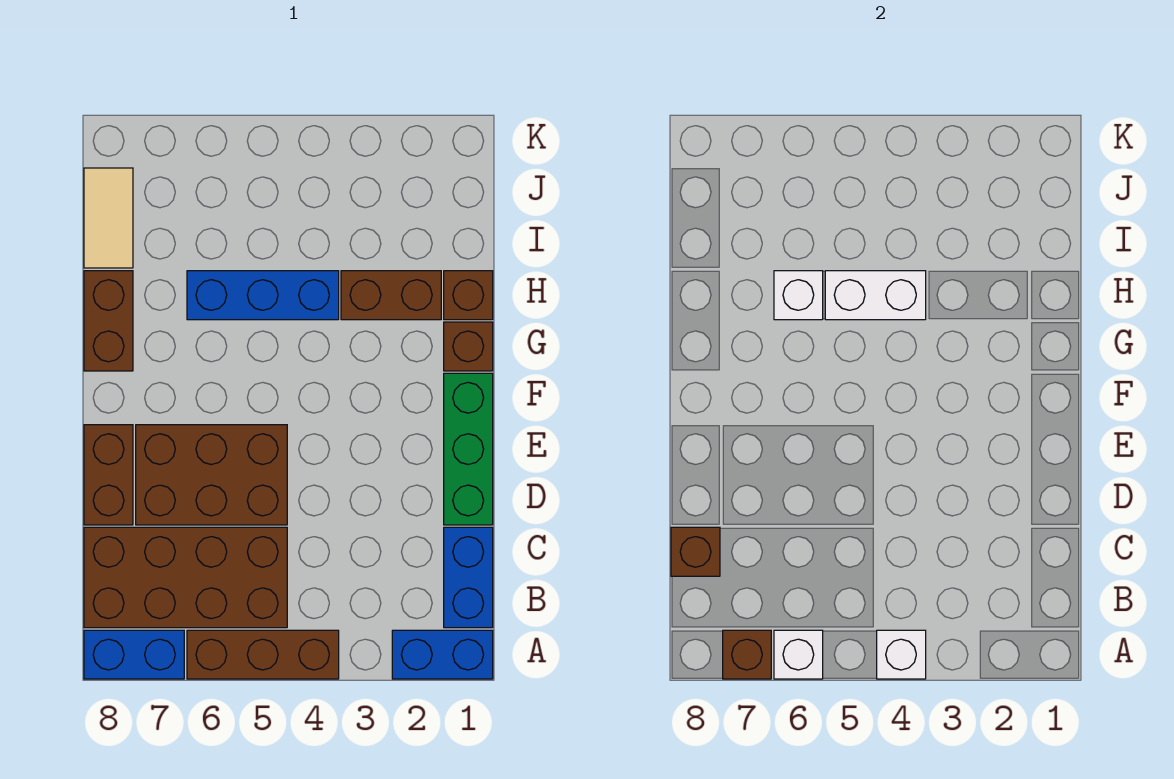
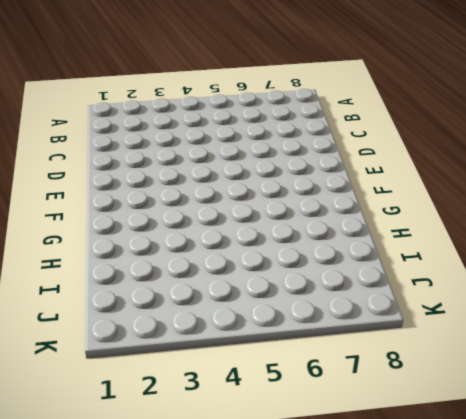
none -> blue 1x2 brick [392,630,493,679]
none -> brown 1x3 brick [187,630,339,679]
none -> blue 1x2 brick [84,630,184,679]

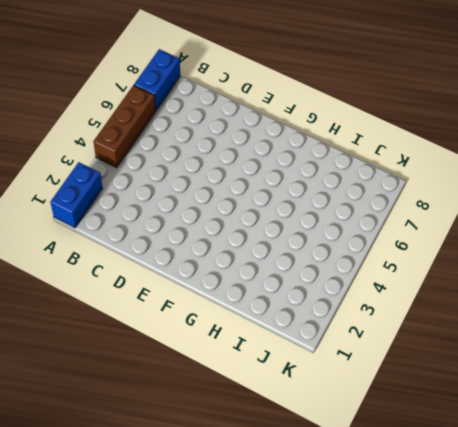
none -> blue 1x2 brick [444,527,493,628]
none -> brown 2x4 brick [84,527,287,628]
none -> green 1x3 brick [444,373,493,525]

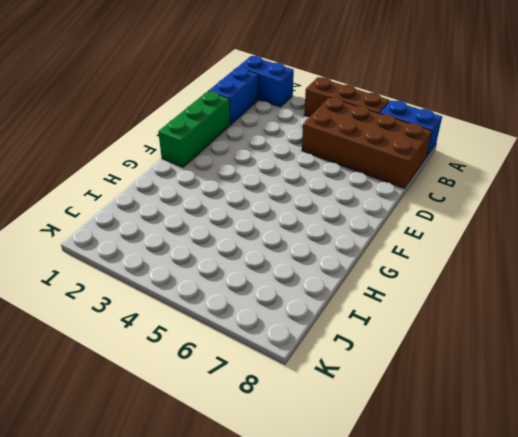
none -> brown 2x3 brick [136,425,287,525]
none -> brown 1x2 brick [84,425,133,525]
none -> brown 1x1 brick [444,322,493,371]

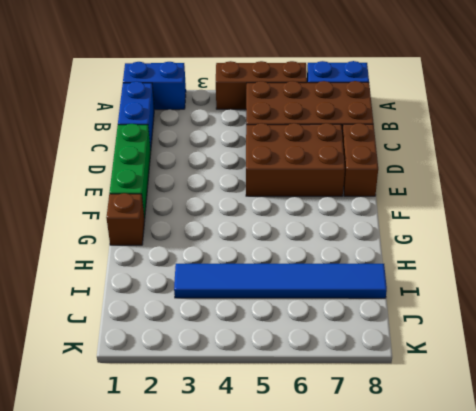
blue 1x6 tile [174,264,387,298] -> tan 1x2 tile [84,168,133,268]
none -> brown 1x2 brick [84,271,133,371]
none -> brown 1x1 brick [444,271,493,320]
none -> brown 1x2 brick [341,271,441,320]

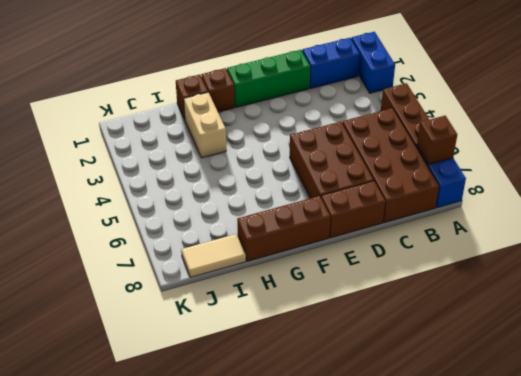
brown 1x3 brick [237,196,330,261] -> brown 1x2 brick [84,271,133,371]
tan 1x2 brick [184,92,226,158] -> brown 1x2 brick [341,271,441,320]
none -> blue 1x3 brick [187,271,339,320]
none -> white 1x1 brick [877,630,926,679]
none -> white 1x1 brick [774,630,823,679]

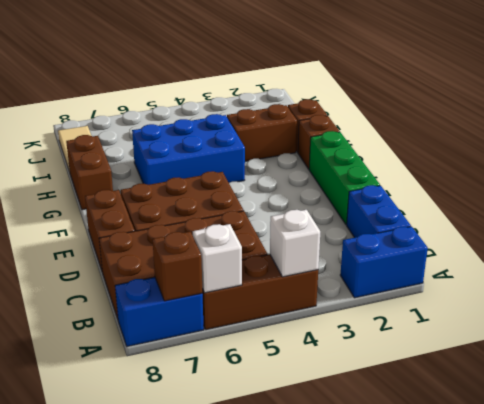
blue 2x3 brick [132,114,245,185] -> blue 1x3 brick [187,271,339,320]
none -> brown 1x1 brick [671,527,720,576]
none -> white 1x2 brick [825,271,926,320]
none -> white 1x1 brick [774,271,823,320]

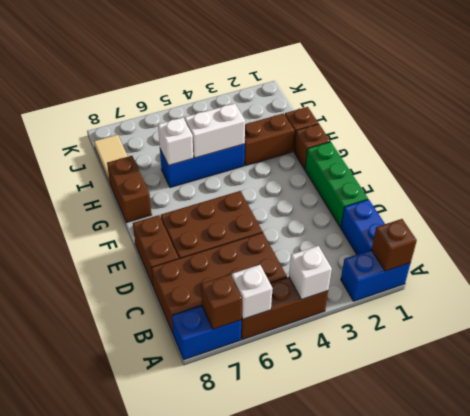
brown 1x1 brick [371,219,417,271] -> brown 1x1 brick moved to [671,527,720,576]

